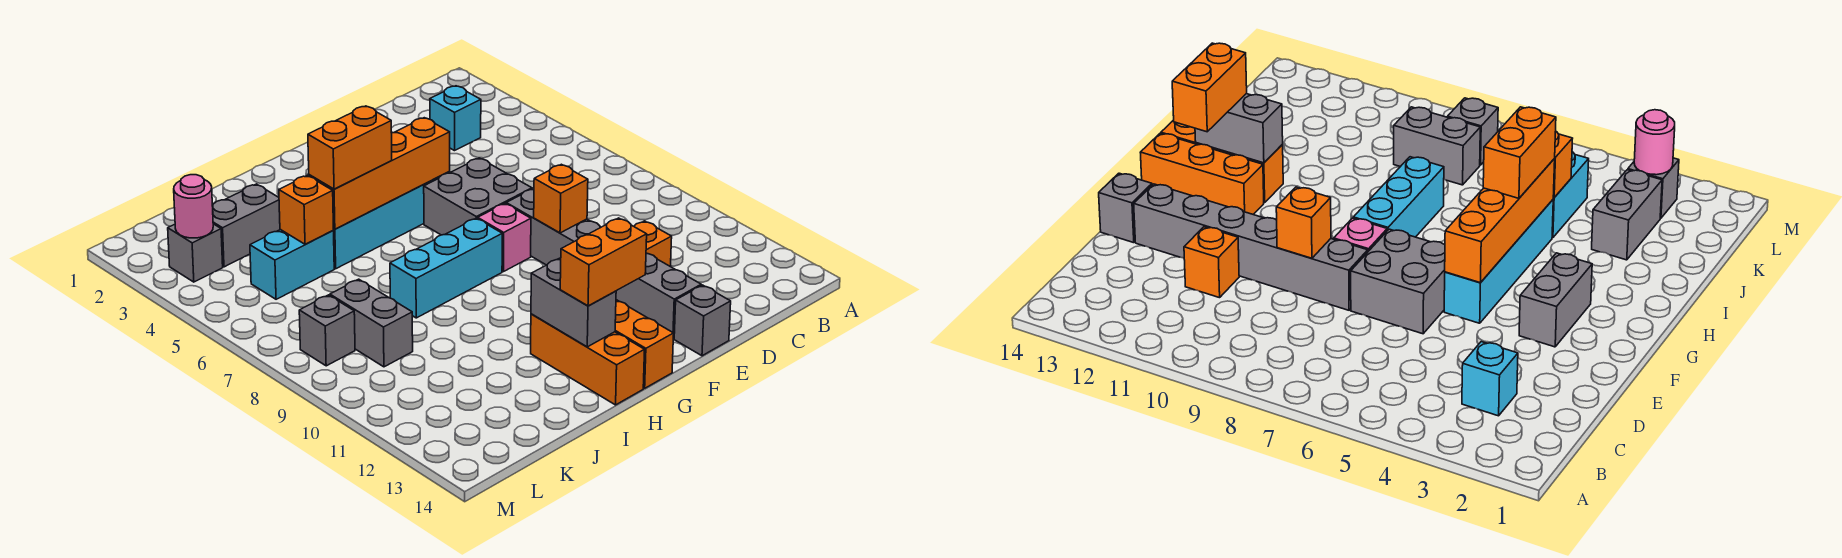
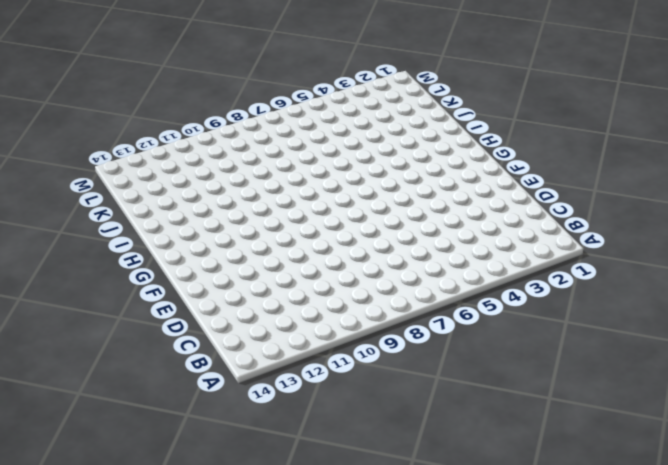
none -> cyan 1x1 brick [430,86,481,151]
none -> orange 1x1 brick [634,221,672,267]
none -> grey 2x2 brick [424,158,532,235]

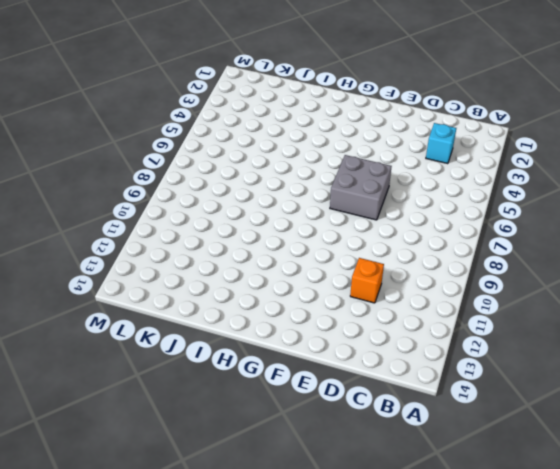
none -> grey 1x6 brick [506,189,701,339]
none -> grey 1x1 brick [674,285,731,356]
none -> grey 1x2 brick [1519,253,1592,347]

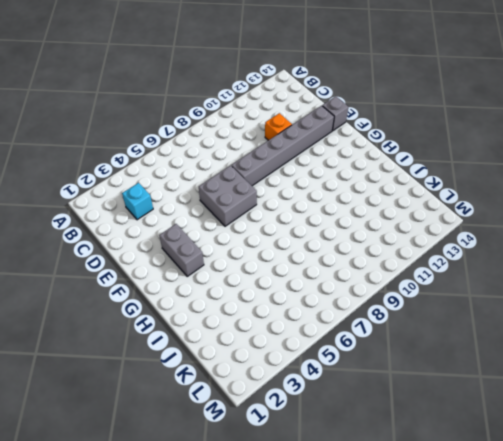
none -> cyan 1x4 brick [333,171,450,269]
none -> pink 1x1 brick [478,203,531,272]
none -> cyan 1x3 brick [390,218,502,318]

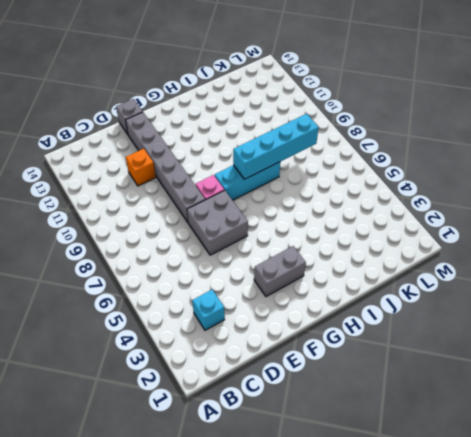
cyan 1x4 brick [233,114,319,179] -> cyan 1x4 brick moved to [333,171,450,269]
none -> orange 1x3 brick [615,300,674,388]
none -> orange 1x3 brick [531,314,645,405]
none -> grey 1x2 brick [213,184,280,267]

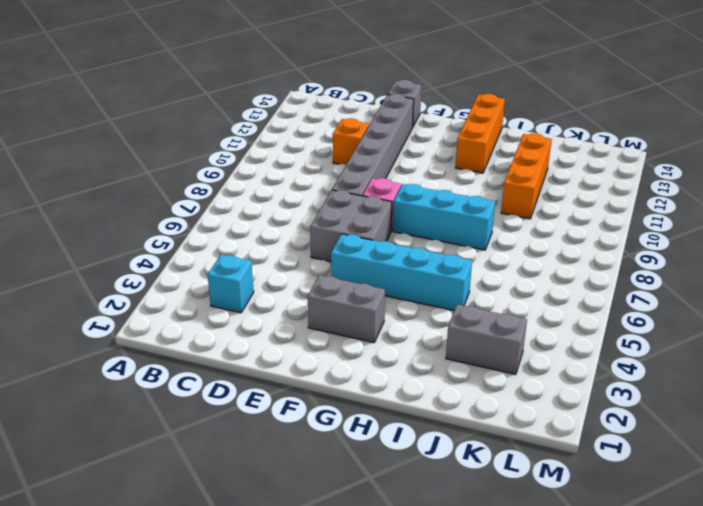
orange 1x3 brick [501,133,552,219] -> orange 1x3 brick moved to [615,300,674,388]
none -> cyan 1x2 brick [250,229,334,299]
none -> grey 1x2 brick [330,279,413,367]
none -> grey 1x1 brick [168,224,223,282]

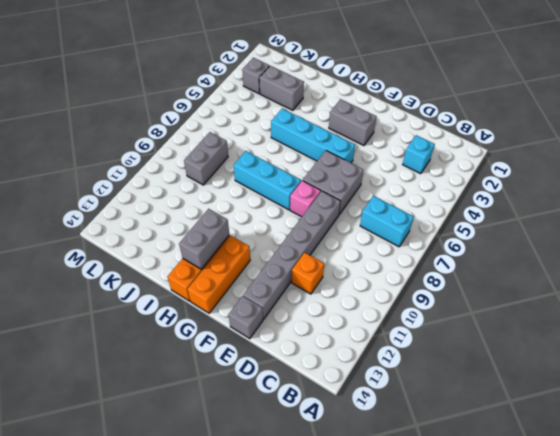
cyan 1x2 brick [360,196,414,247] -> cyan 1x2 brick moved to [250,229,334,299]
none -> grey 1x1 brick [299,295,355,366]
none -> orange 1x1 brick [534,164,588,233]
none -> orange 1x4 brick [309,118,450,229]

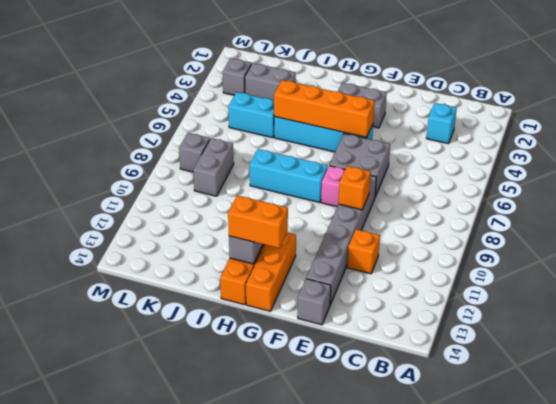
none -> orange 1x1 brick [279,175,334,244]
none -> pink 1x1 round brick [174,175,213,238]
none -> orange 1x2 brick [308,106,392,189]

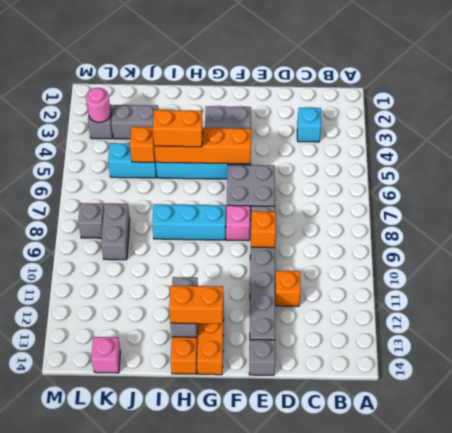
pink 1x1 brick [91,337,120,373] -> none

